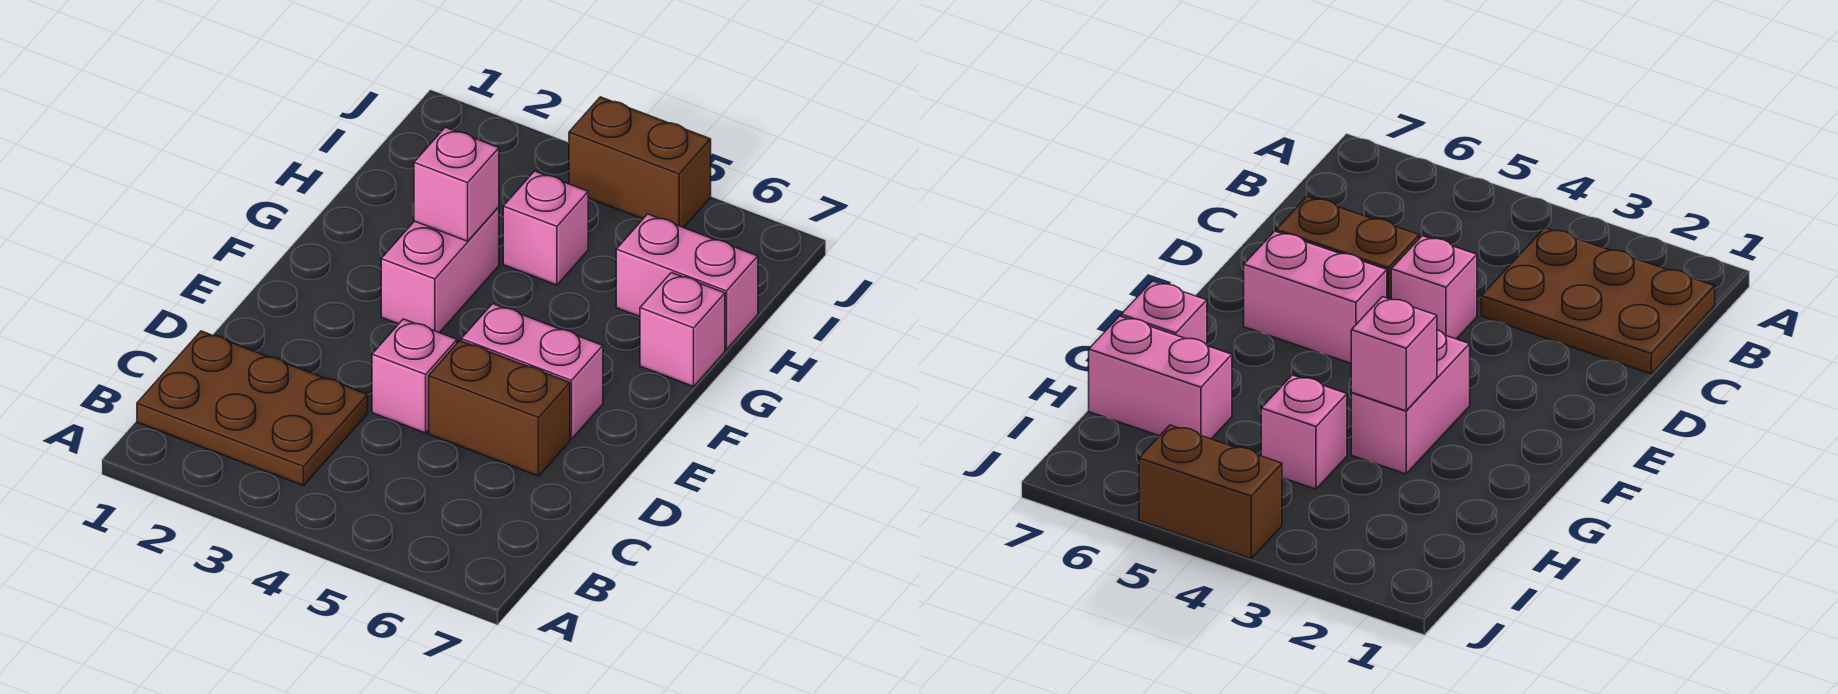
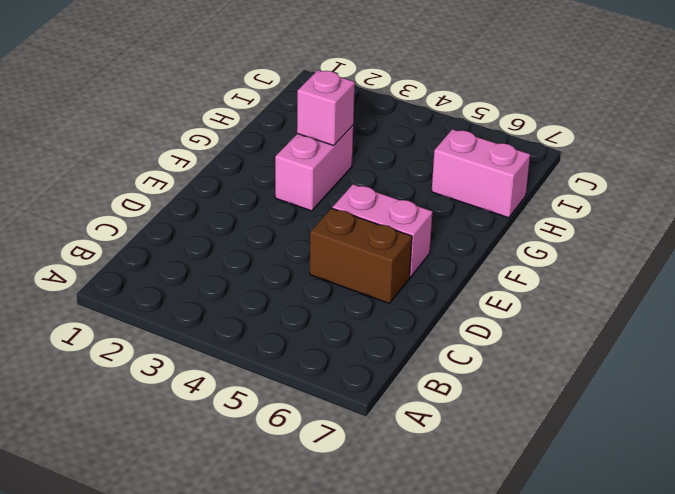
none -> brown 2x3 plate [137,331,368,486]
none -> pink 1x1 brick [372,319,457,433]

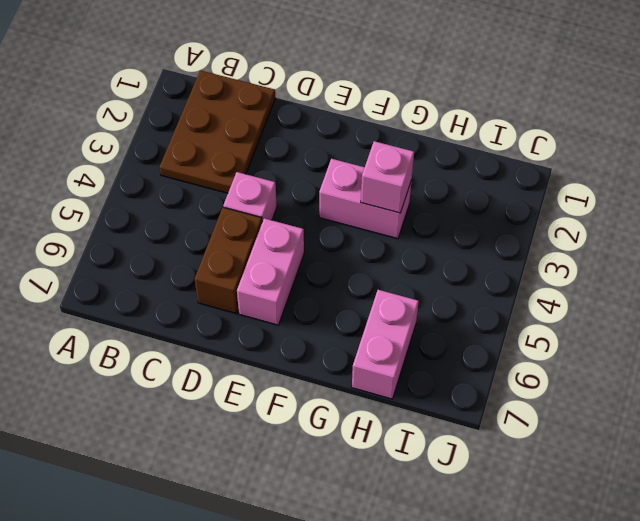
none -> pink 1x1 brick [640,273,725,387]
none -> pink 1x1 brick [503,171,588,285]

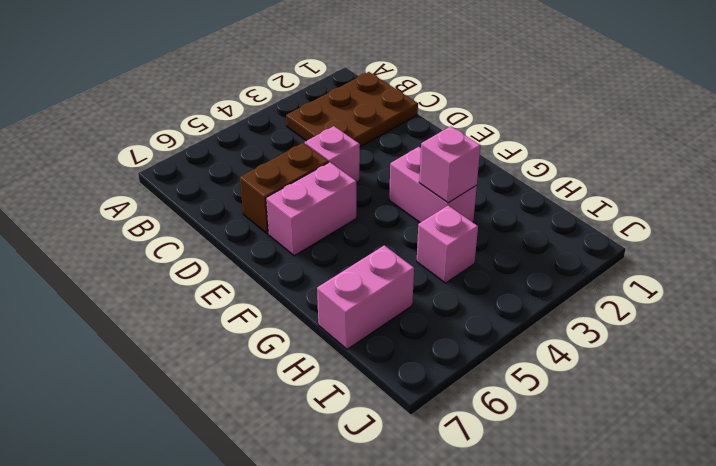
none -> pink 1x1 brick [640,273,725,387]
none -> brown 1x2 brick [569,97,711,228]

